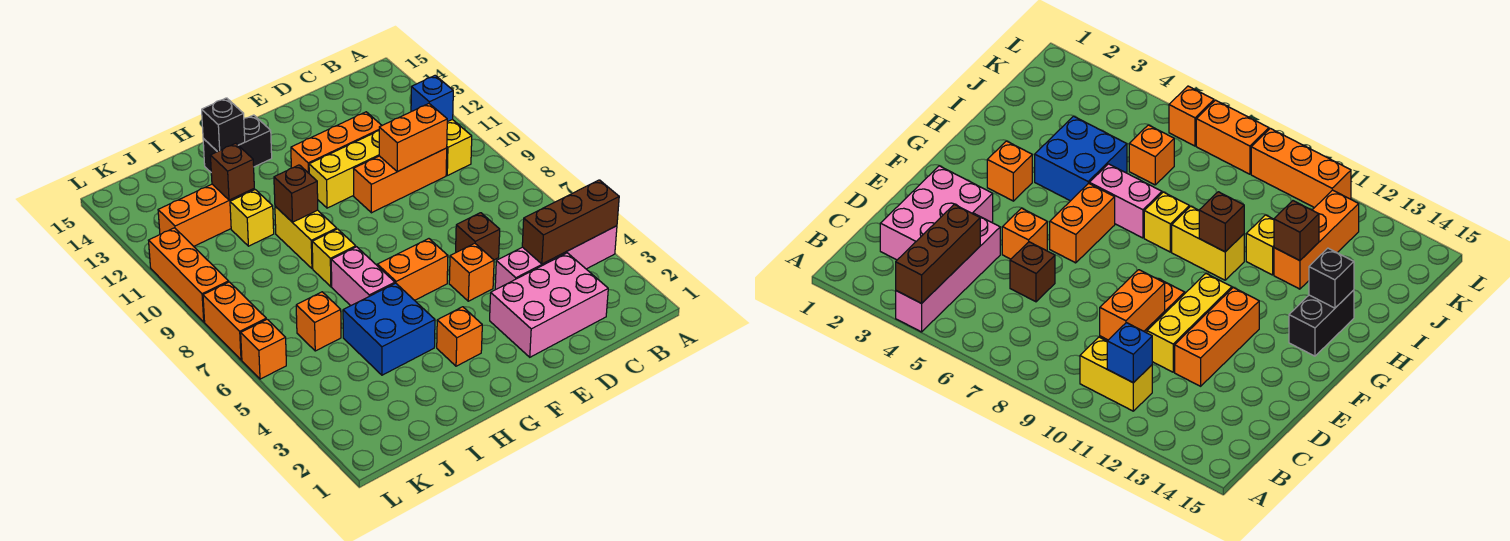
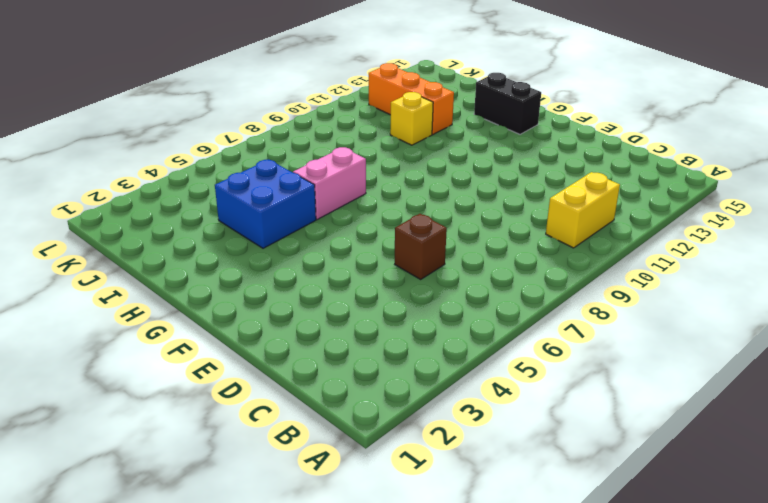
none -> pink 1x4 brick [495,226,617,289]
none -> pink 2x3 brick [490,253,608,357]
none -> orange 1x3 brick [354,148,447,213]

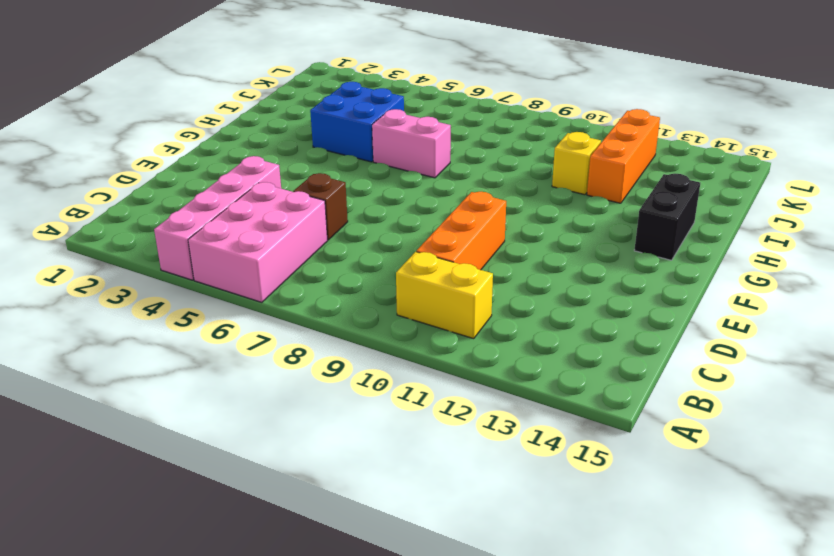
pink 2x3 brick [188,182,328,302] -> pink 2x3 brick moved to [490,253,608,357]
none -> yellow 1x3 brick [309,131,379,208]
none -> orange 1x3 brick [291,112,382,173]
none -> orange 1x1 brick [449,243,494,301]

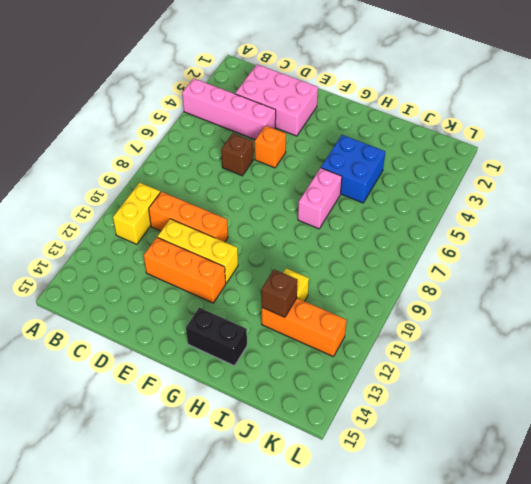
none -> orange 1x2 brick [377,239,448,300]
none -> orange 1x1 brick [437,307,482,366]
none -> yellow 1x1 brick [312,229,356,287]

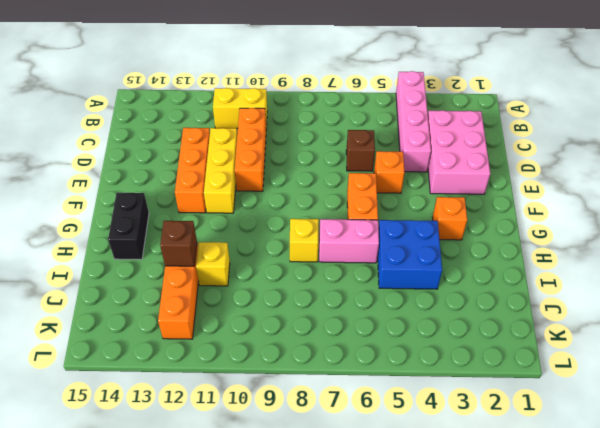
none -> yellow 1x2 brick [275,206,337,269]
none -> orange 1x1 brick [296,292,341,351]
none -> orange 1x1 brick [241,319,286,379]

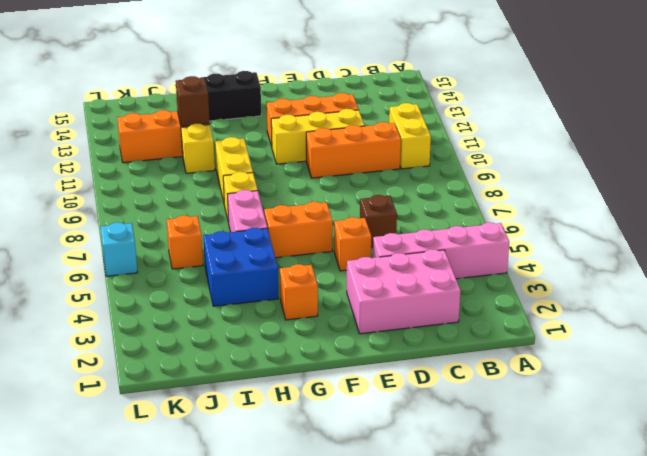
cyan 1x1 brick [101,222,138,276] -> orange 1x1 brick [241,319,286,379]
none -> orange 1x2 brick [203,282,266,360]
none -> orange 1x3 brick [148,228,229,322]
none -> brown 1x3 brick [522,180,619,264]

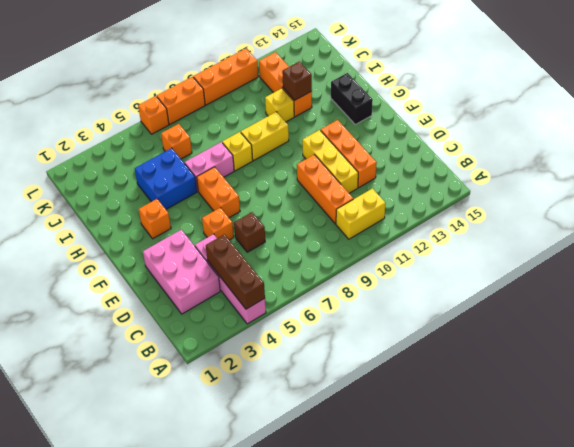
none -> blue 1x1 brick [411,75,453,122]
none -> orange 1x2 brick [379,104,447,172]
none -> brown 1x1 brick [274,165,318,222]

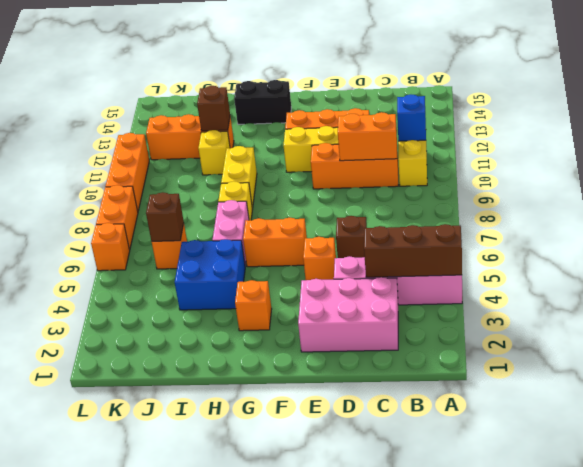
brown 1x1 brick [146,192,184,241] -> brown 1x1 brick moved to [274,165,318,222]
none -> black 1x1 brick [202,98,245,152]

